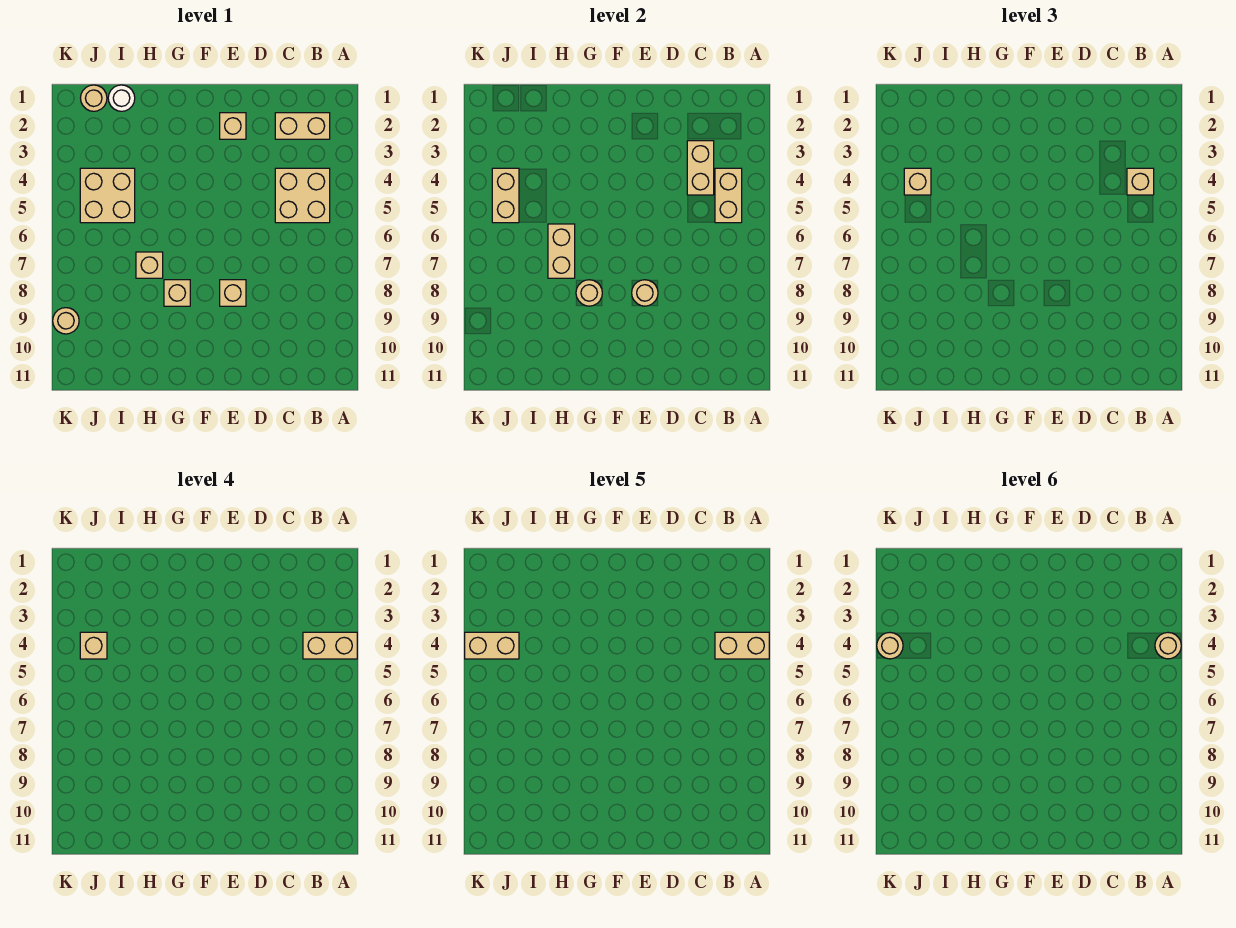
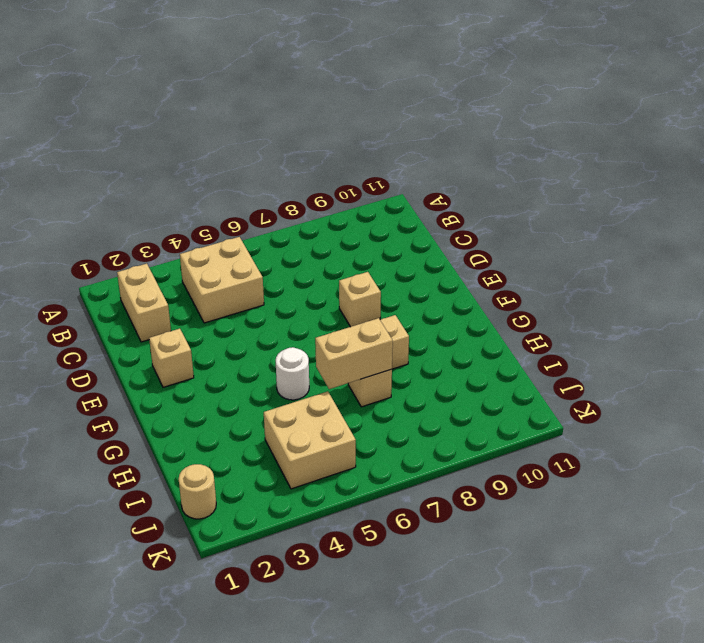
white 1x1 round brick [276,347,309,400] -> white 1x1 round brick moved to [108,85,135,111]
none -> tan 1x1 round brick [53,308,79,334]
none -> tan 1x2 brick [715,168,742,223]
none -> tan 1x2 brick [687,141,714,195]

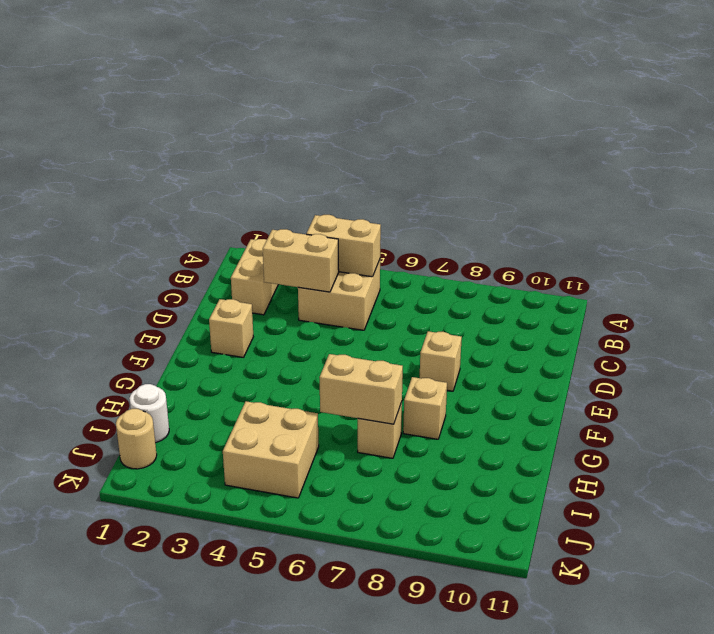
none -> tan 1x1 round brick [53,308,79,334]
none -> tan 1x1 round brick [632,280,658,306]
none -> tan 1x1 round brick [576,280,602,306]

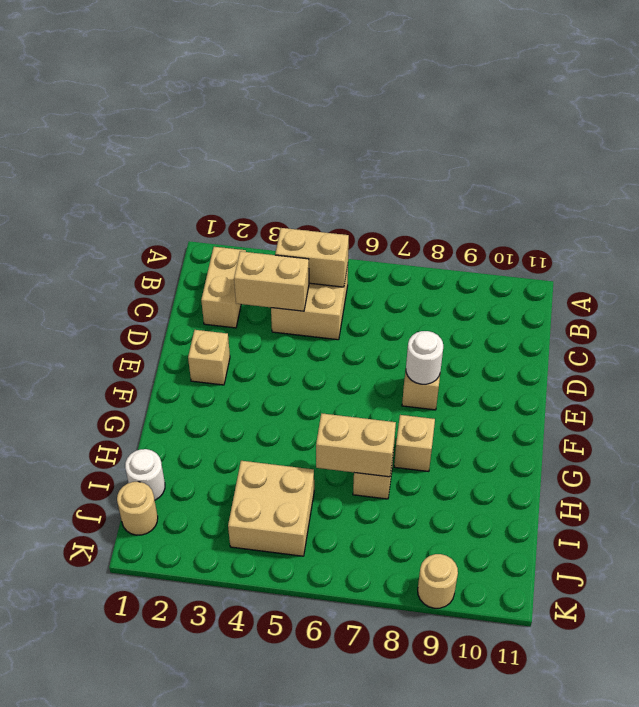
white 1x1 round brick [406,331,443,384] -> tan 1x1 round brick [632,280,658,306]
none -> tan 1x1 round brick [576,280,602,306]
none -> tan 1x2 brick [492,168,519,223]
none -> tan 1x1 brick [1127,168,1154,195]

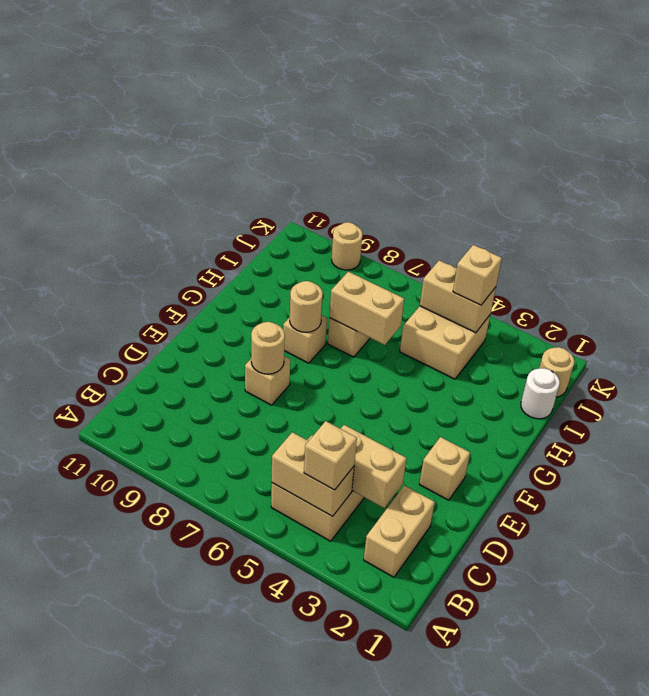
none -> tan 1x2 brick [303,632,357,659]
none -> tan 1x1 brick [80,632,107,659]
none -> tan 1x2 brick [715,632,769,659]

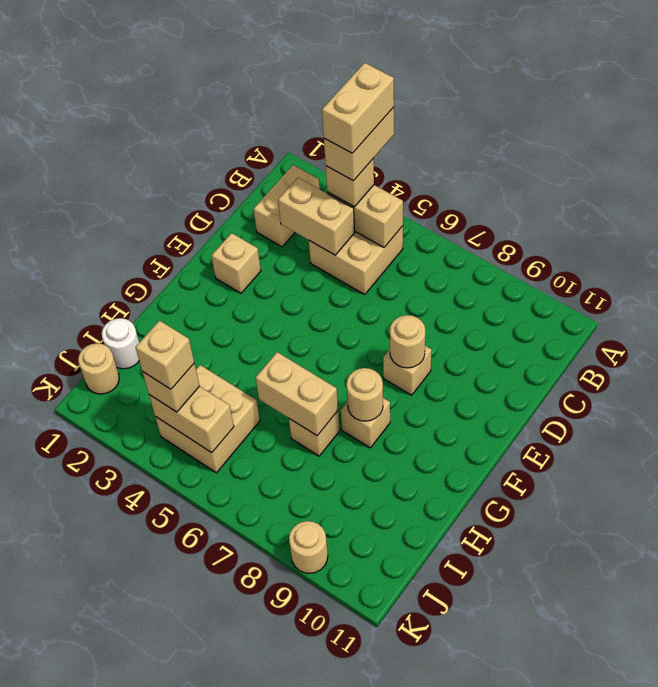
none -> tan 1x2 brick [465,632,519,659]
none -> tan 1x1 round brick [1155,633,1181,659]
none -> tan 1x1 round brick [877,633,903,659]

